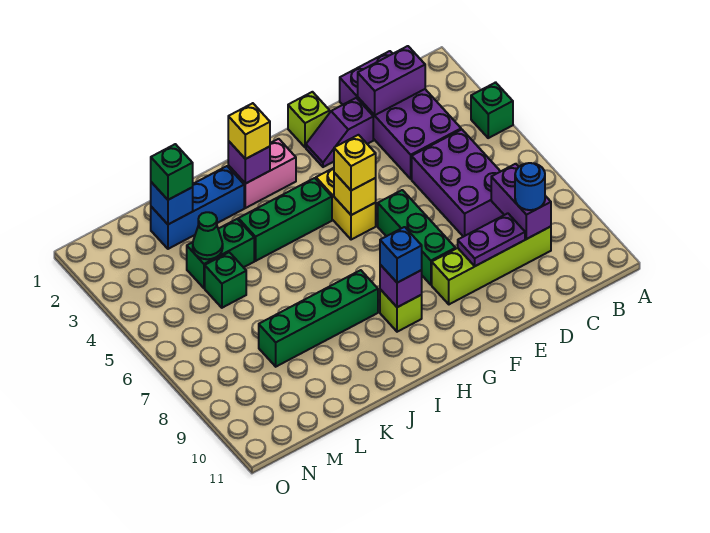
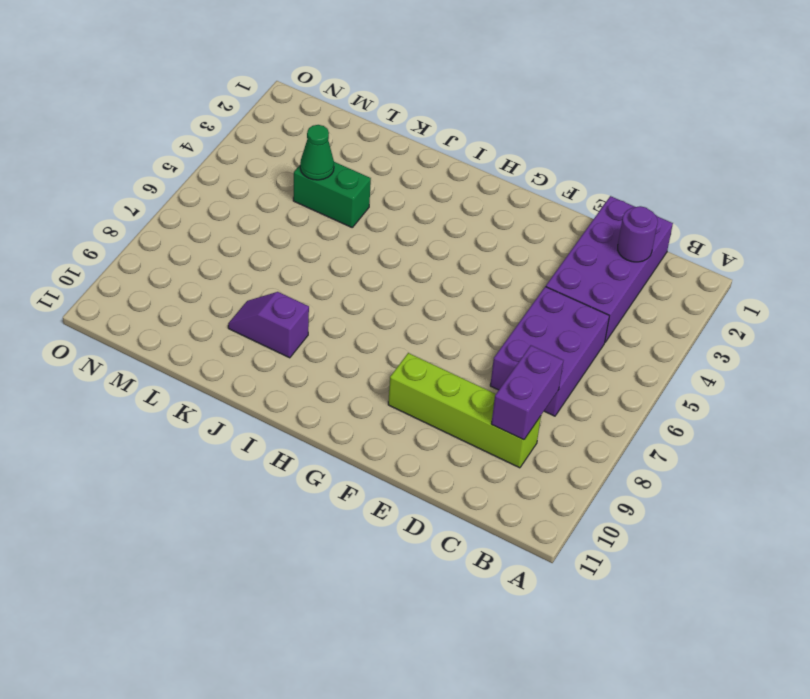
purple 1x1 round brick [618,206,658,262] -> purple 1x2 brick [358,46,425,115]
purple 1x2 slope [228,292,309,358] -> purple 1x2 slope moved to [306,98,373,167]
none -> green 1x1 brick [471,82,513,138]
none -> lime 1x1 brick [288,92,330,147]
none -> green 1x3 brick [378,190,455,285]

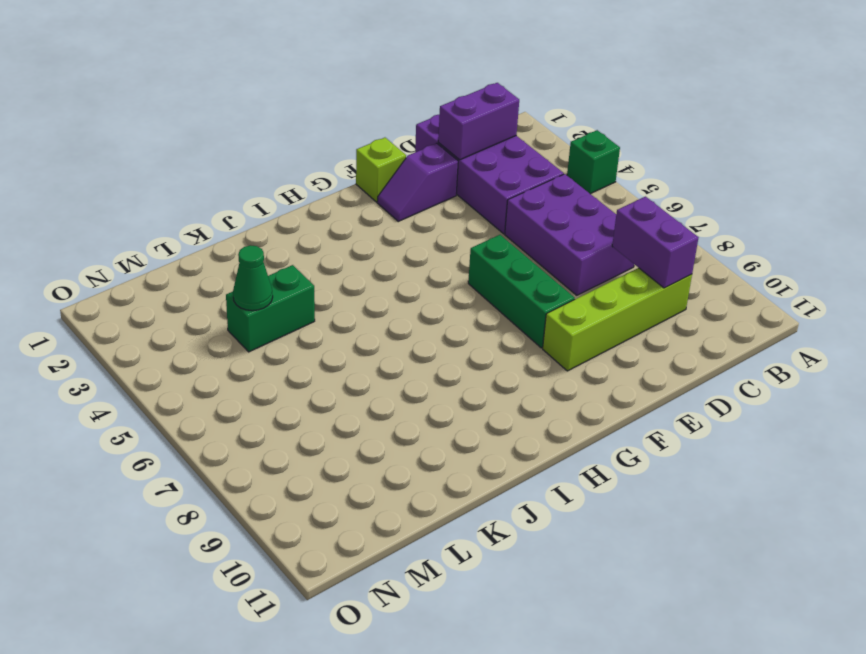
none -> yellow 1x2 brick [316,168,376,240]
none -> pink 1x2 brick [228,139,296,208]
none -> green 1x3 brick [238,178,332,261]

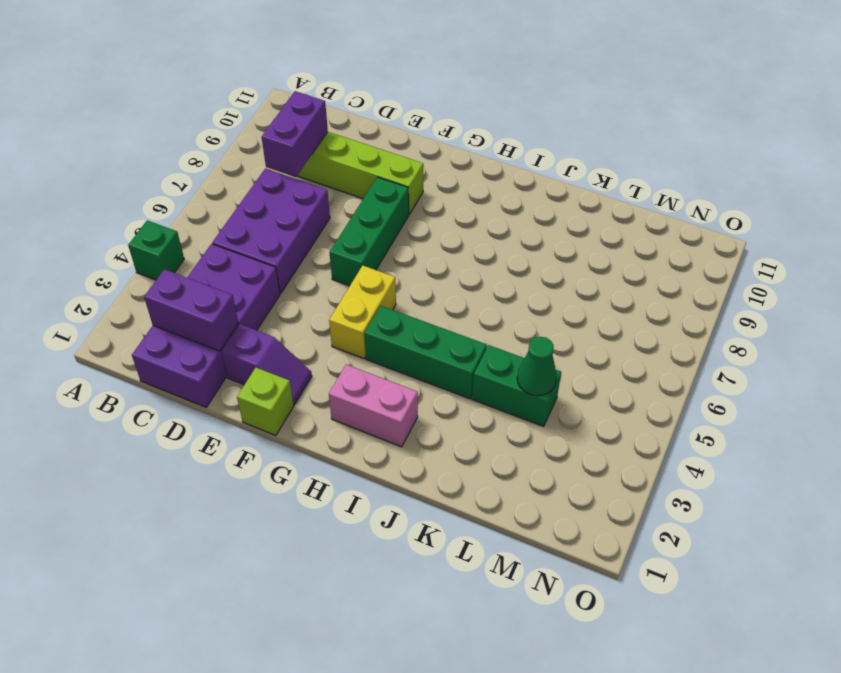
none -> lime 1x1 brick [380,289,422,332]
none -> green 1x4 brick [259,270,378,367]
none -> blue 1x3 brick [151,166,244,249]

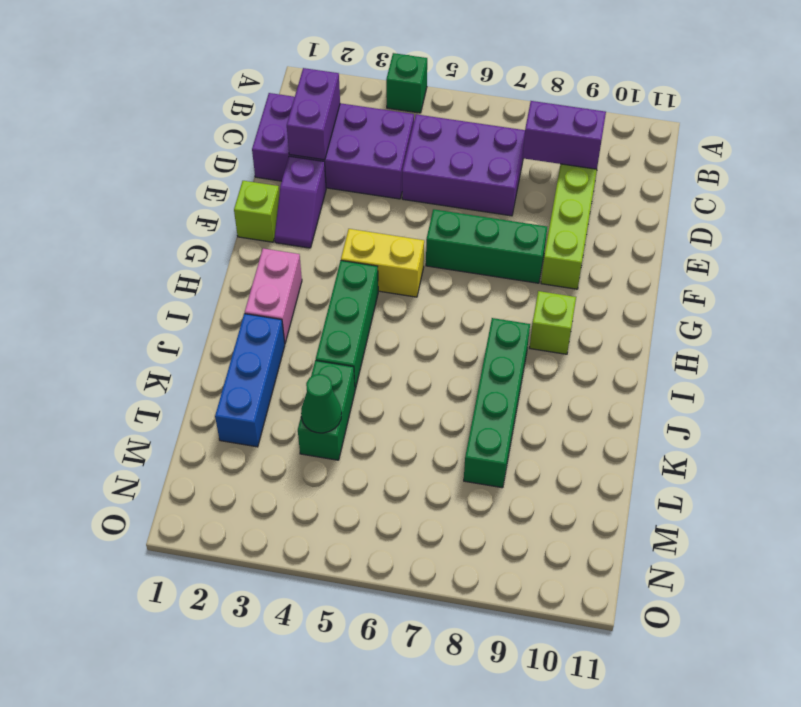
none -> green 1x1 brick [205,252,246,308]
none -> purple 1x2 plate [458,213,525,266]
none -> yellow 1x1 brick [334,173,376,215]

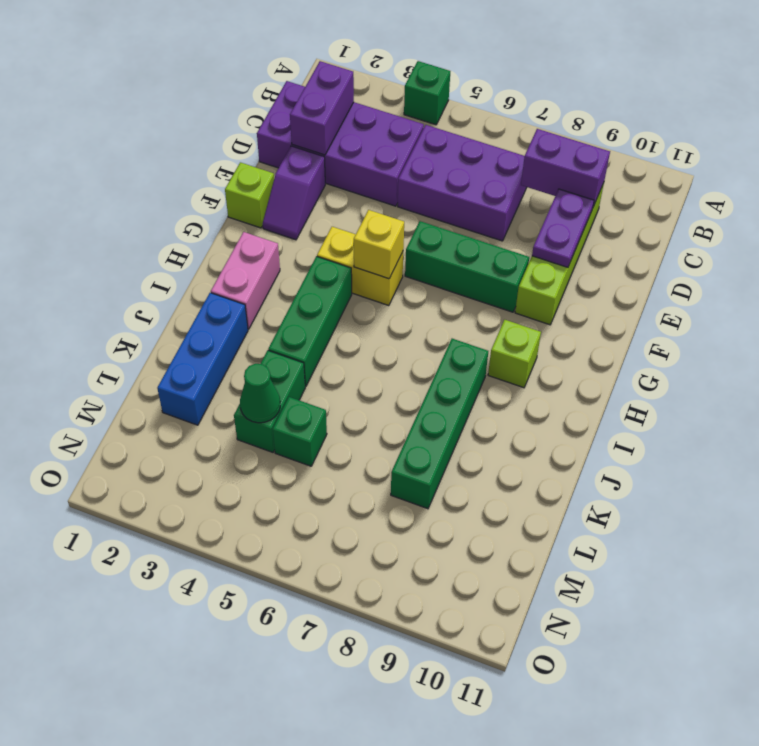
none -> purple 1x1 brick [380,265,422,307]
none -> purple 1x1 brick [228,141,270,184]
none -> blue 1x1 brick [151,182,193,224]

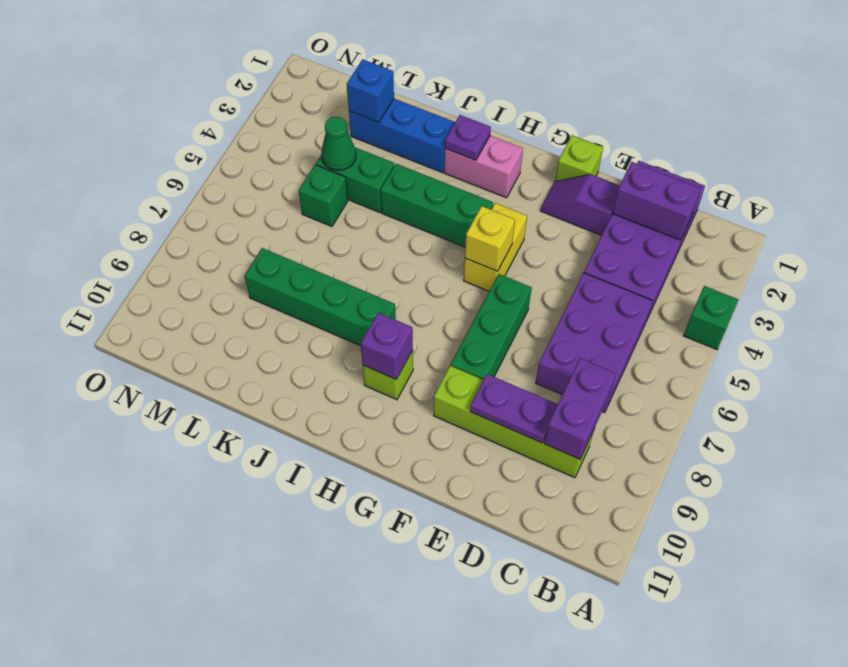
purple 1x1 plate [445,115,491,160] -> purple 1x1 brick [228,141,270,184]
none -> blue 1x1 round brick [515,163,545,210]
none -> yellow 1x1 brick [334,135,376,191]
none -> blue 1x1 brick [380,227,422,283]

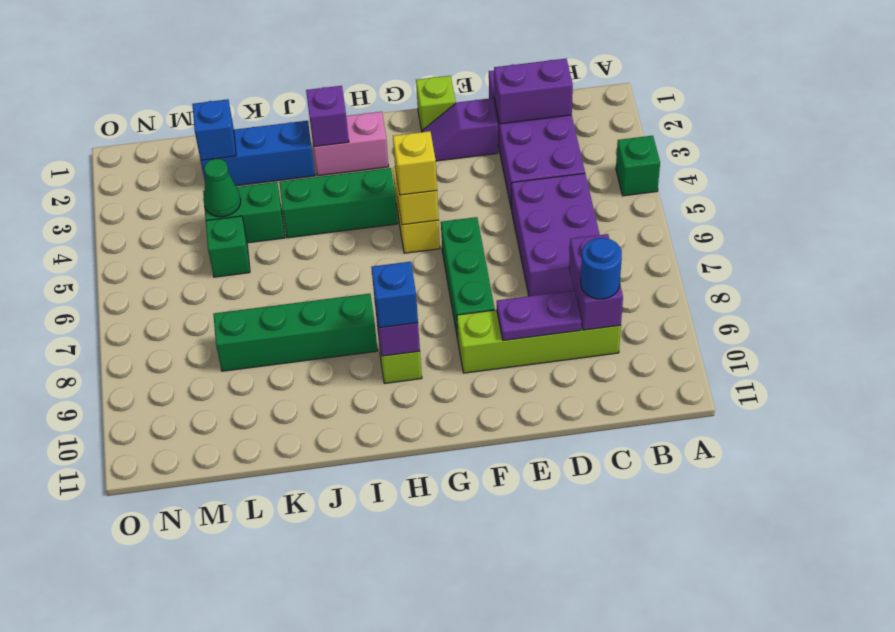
none -> yellow 1x1 brick [228,103,270,159]
none -> green 1x1 brick [151,144,193,200]

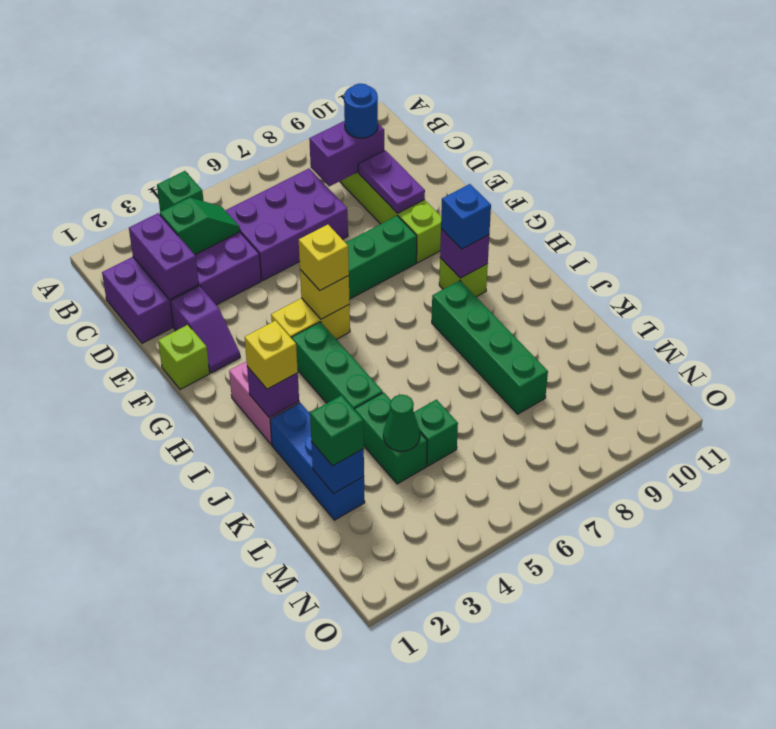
green 1x2 slope [160,198,240,255] -> none

